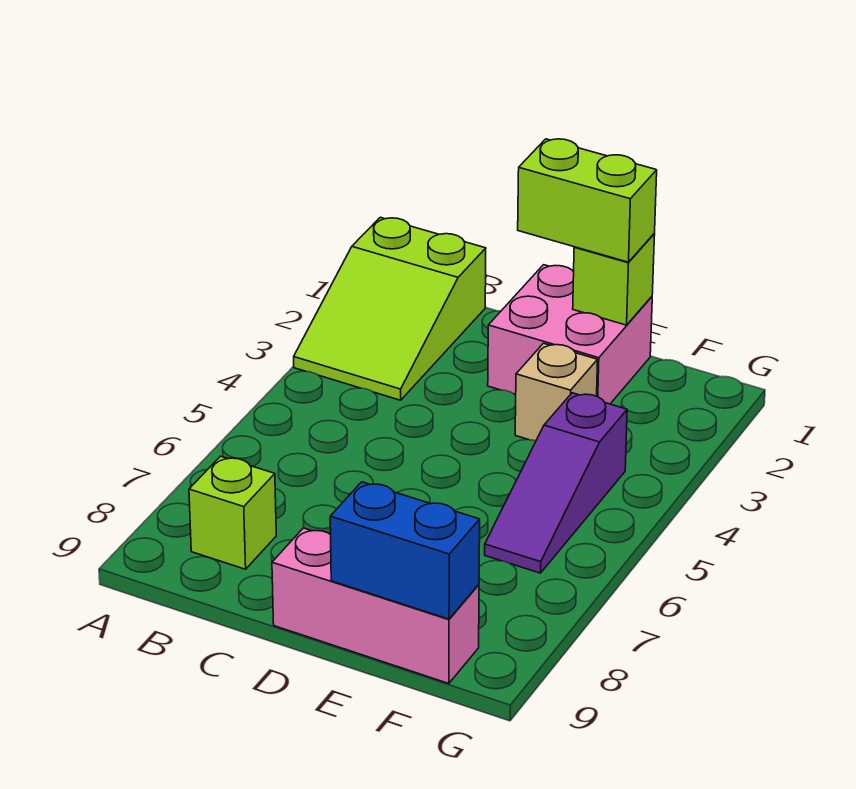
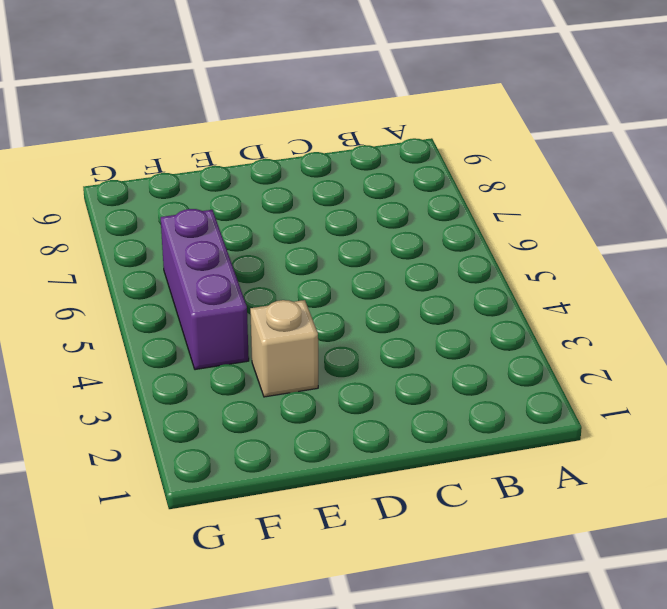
purple 1x3 brick [161,209,249,370] -> purple 1x3 slope [485,393,627,573]
none -> lime 2x3 slope [294,217,486,400]
none -> lime 1x1 brick [189,456,276,569]

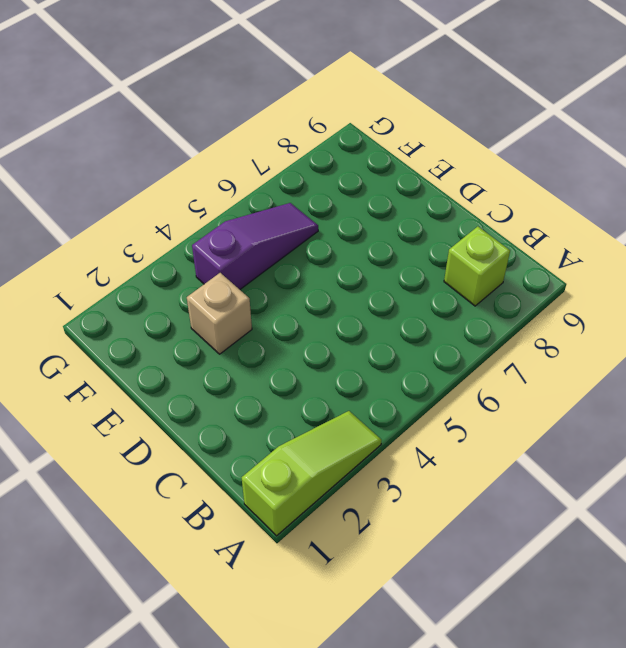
lime 1x3 slope [242,411,382,536] -> lime 2x3 slope [294,217,486,400]
none -> pink 2x2 brick [488,265,652,404]
none -> pink 1x3 brick [272,528,479,684]

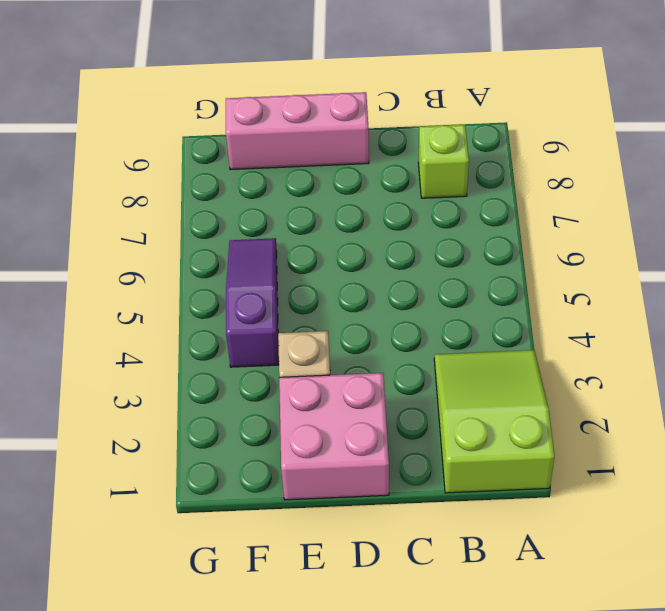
none -> lime 1x1 brick [573,234,655,325]
none -> blue 1x2 brick [330,482,480,619]

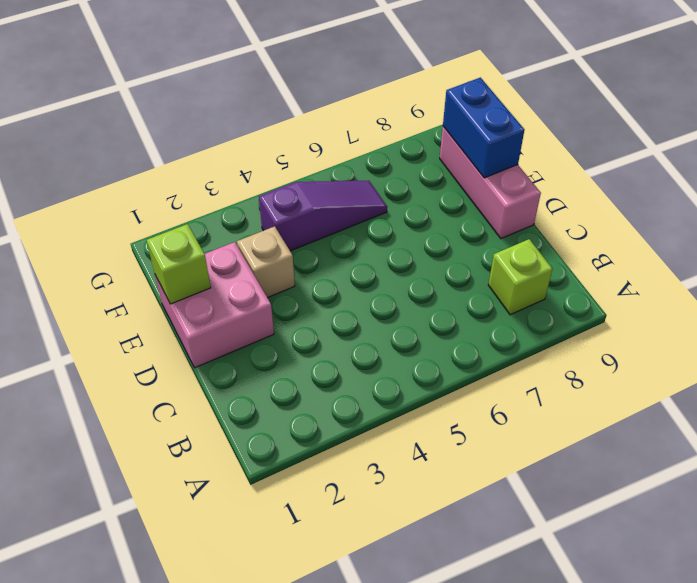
none -> lime 2x3 slope [294,217,486,400]
none -> lime 1x2 brick [518,139,657,262]

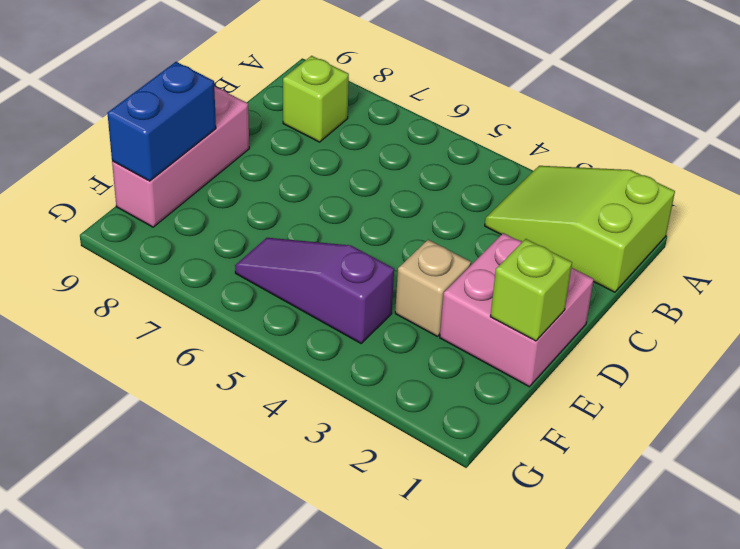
none -> lime 1x2 brick [518,139,657,262]

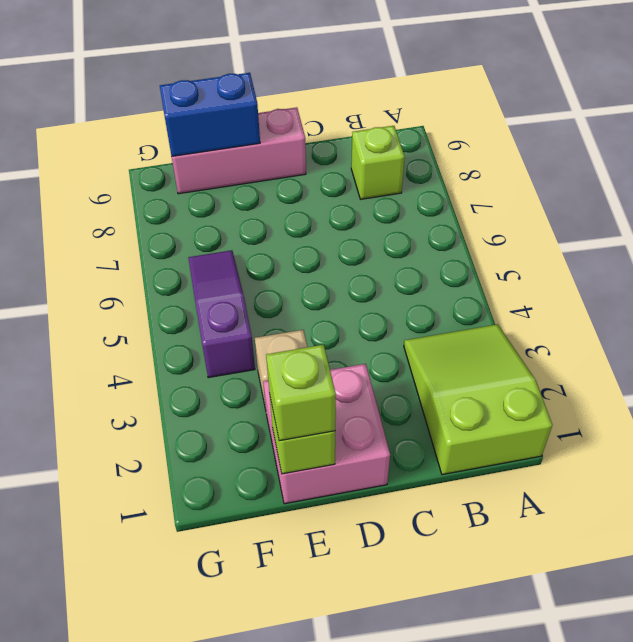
lime 1x1 brick [266,345,336,441] -> lime 1x2 brick [518,139,657,262]

